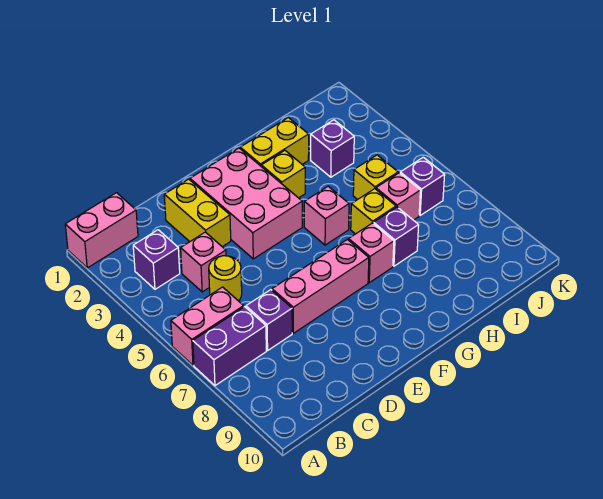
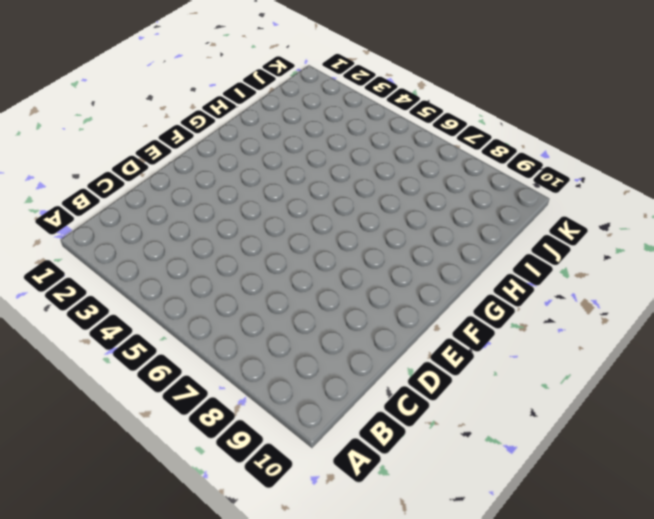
none -> pink 1x2 brick [65,193,138,268]
none -> pink 1x2 brick [171,287,244,365]
none -> purple 1x2 brick [193,307,266,386]

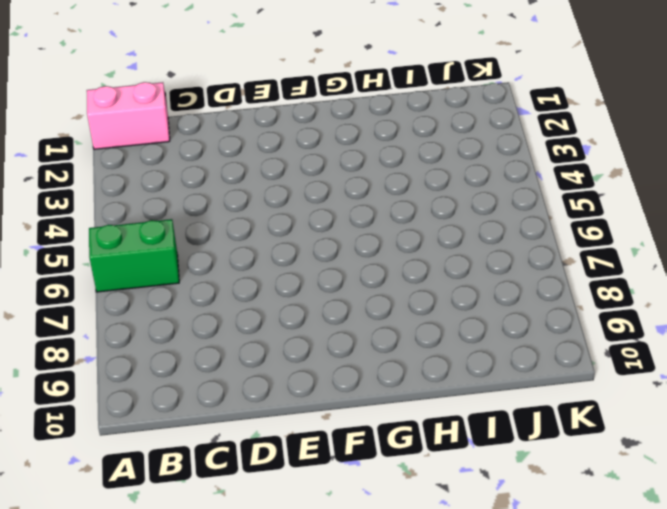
green 1x2 brick [89,219,179,292] -> pink 1x2 brick [171,287,244,365]
none -> purple 1x2 brick [193,307,266,386]
none -> purple 1x1 brick [133,230,180,289]
none -> pink 1x1 brick [181,232,226,292]

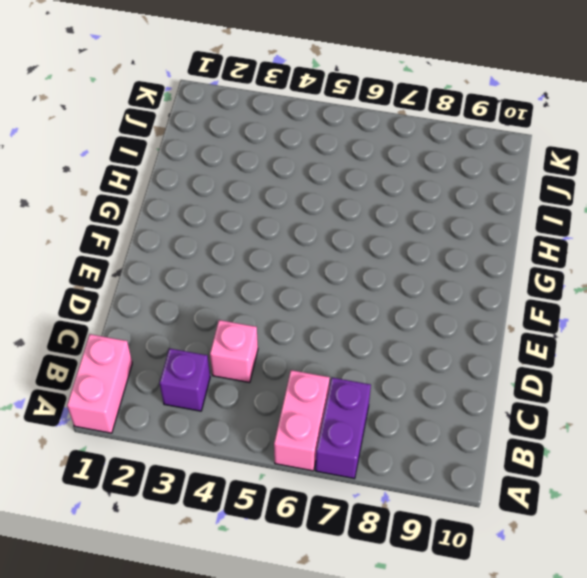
none -> yellow 1x1 round brick [209,256,242,301]
none -> purple 1x1 brick [246,290,292,350]
none -> yellow 1x2 brick [164,179,231,247]

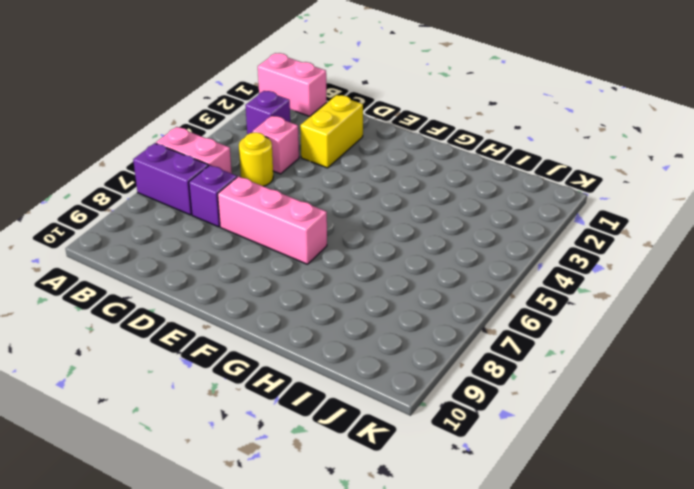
none -> pink 2x3 brick [190,148,302,259]
none -> yellow 1x2 brick [240,118,309,166]
none -> yellow 1x1 brick [261,151,305,198]

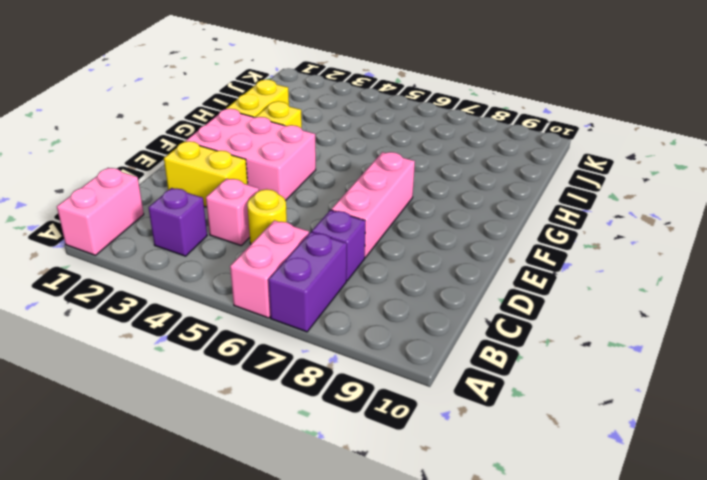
none -> pink 1x1 brick [304,186,349,245]
none -> pink 1x1 brick [349,223,394,283]
none -> yellow 1x1 brick [351,189,396,234]

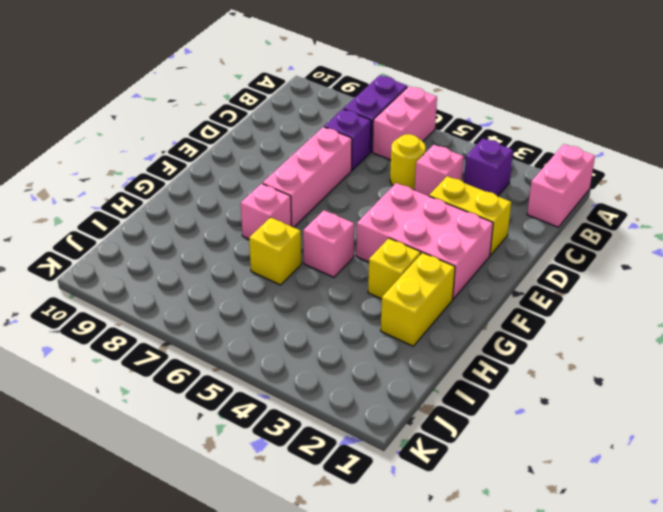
none -> purple 1x1 brick [374,207,419,266]
none -> purple 1x1 brick [311,120,354,177]
none -> yellow 1x1 brick [353,155,398,200]

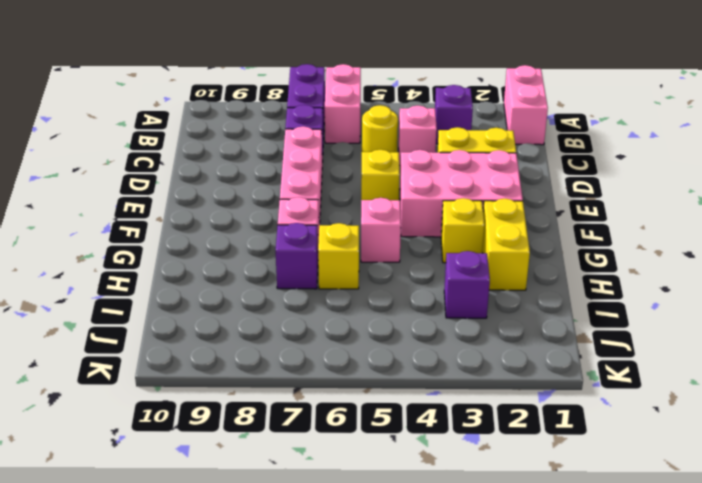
yellow 1x1 brick [361,150,400,200] -> yellow 1x1 brick moved to [353,155,398,200]
none -> pink 1x1 brick [376,173,420,220]
none -> purple 1x1 brick [400,157,445,215]

